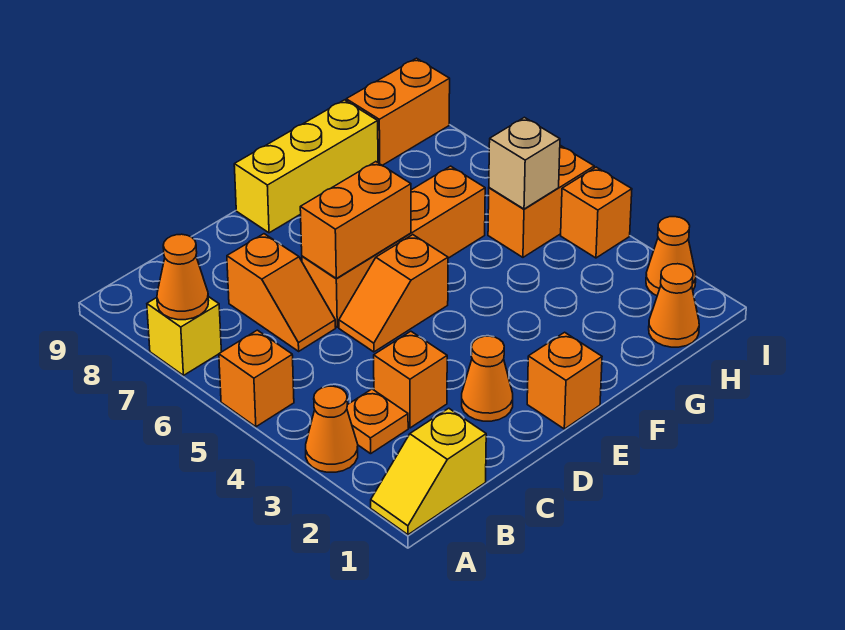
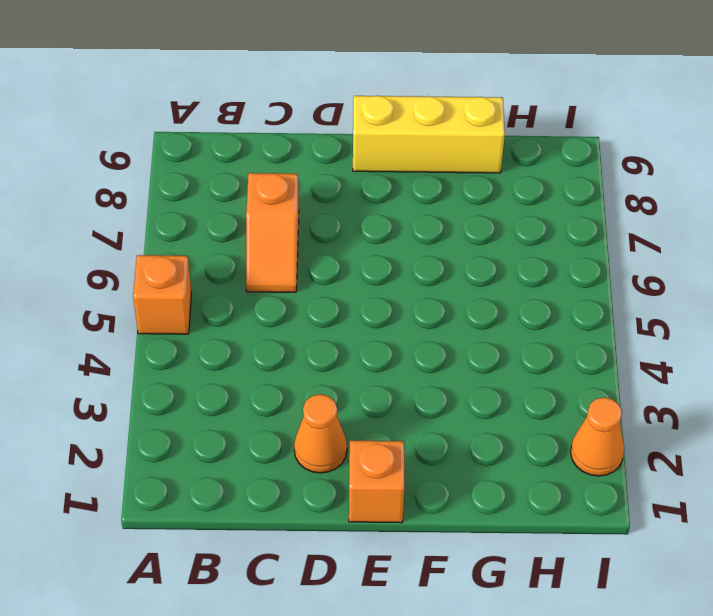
none -> yellow 1x2 slope [371,408,486,535]
none -> orange 1x1 cone [306,386,358,472]
none -> yellow 1x1 brick [147,297,221,375]

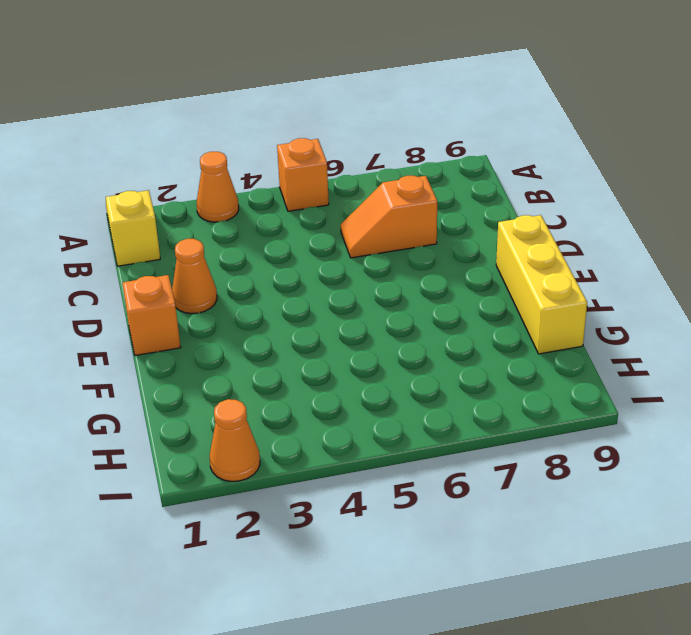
none -> yellow 1x1 brick [147,297,221,375]
none -> orange 1x1 plate [347,389,408,454]
none -> orange 1x1 brick [374,331,447,428]

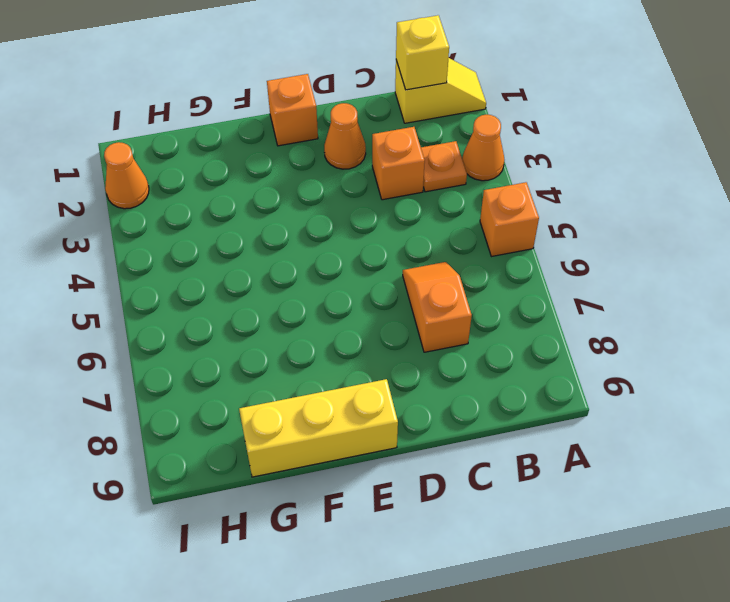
yellow 1x1 brick [396,15,449,90] -> yellow 1x1 brick moved to [147,297,221,375]
none -> orange 1x2 slope [339,235,448,352]
none -> orange 1x4 brick [302,166,485,327]
none -> orange 1x1 cone [649,264,699,347]

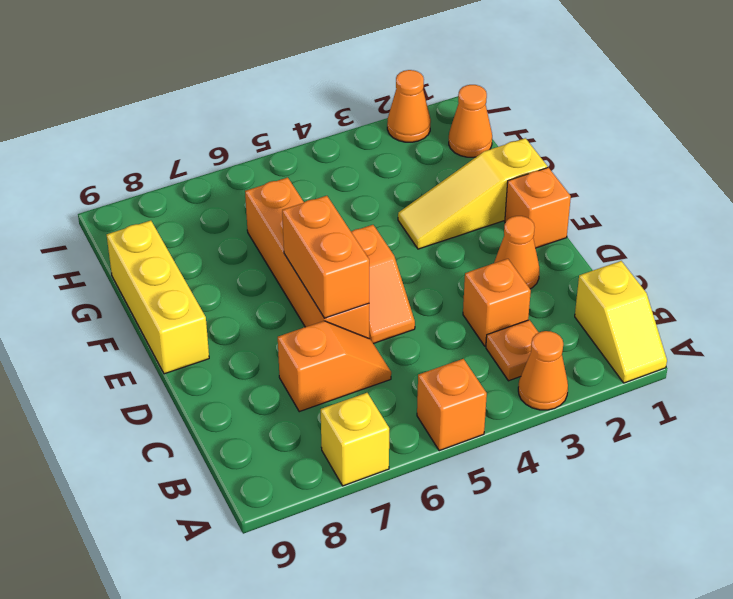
yellow 1x3 slope [398,138,547,249] -> none
none -> orange 1x2 brick [488,145,594,257]
none -> orange 1x2 brick [346,58,450,165]
none -> orange 1x1 brick [561,167,632,258]

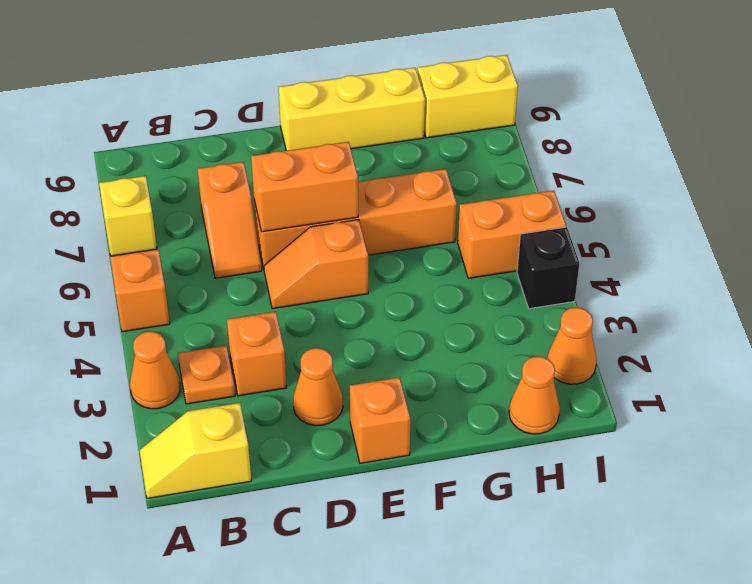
yellow 1x2 brick [418,55,518,138] -> orange 1x2 brick [346,58,450,165]
black 1x1 brick [517,227,579,309] -> orange 1x1 brick [561,167,632,258]
none -> orange 1x1 cone [157,234,209,320]
none -> tan 1x1 brick [489,117,560,209]

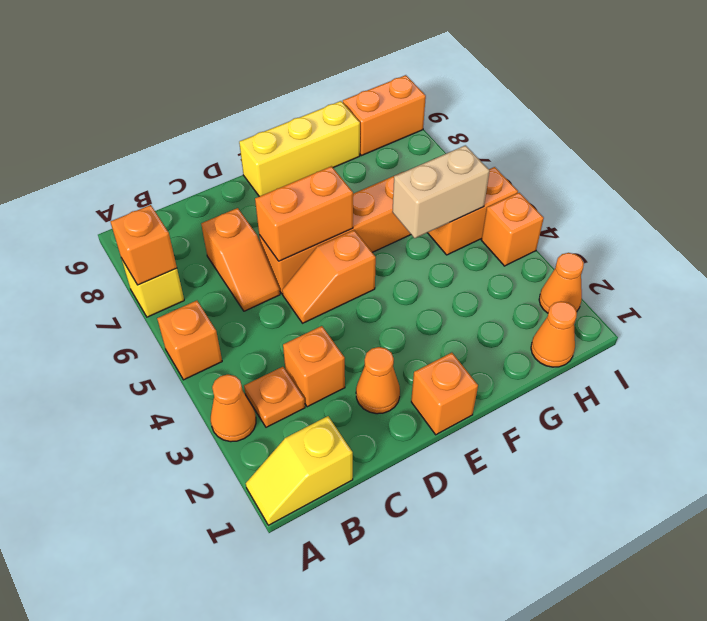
orange 1x1 brick [110,205,177,285] -> orange 1x1 cone [157,234,209,320]
tan 1x2 brick [392,145,490,238] -> tan 1x1 brick [489,117,560,209]

